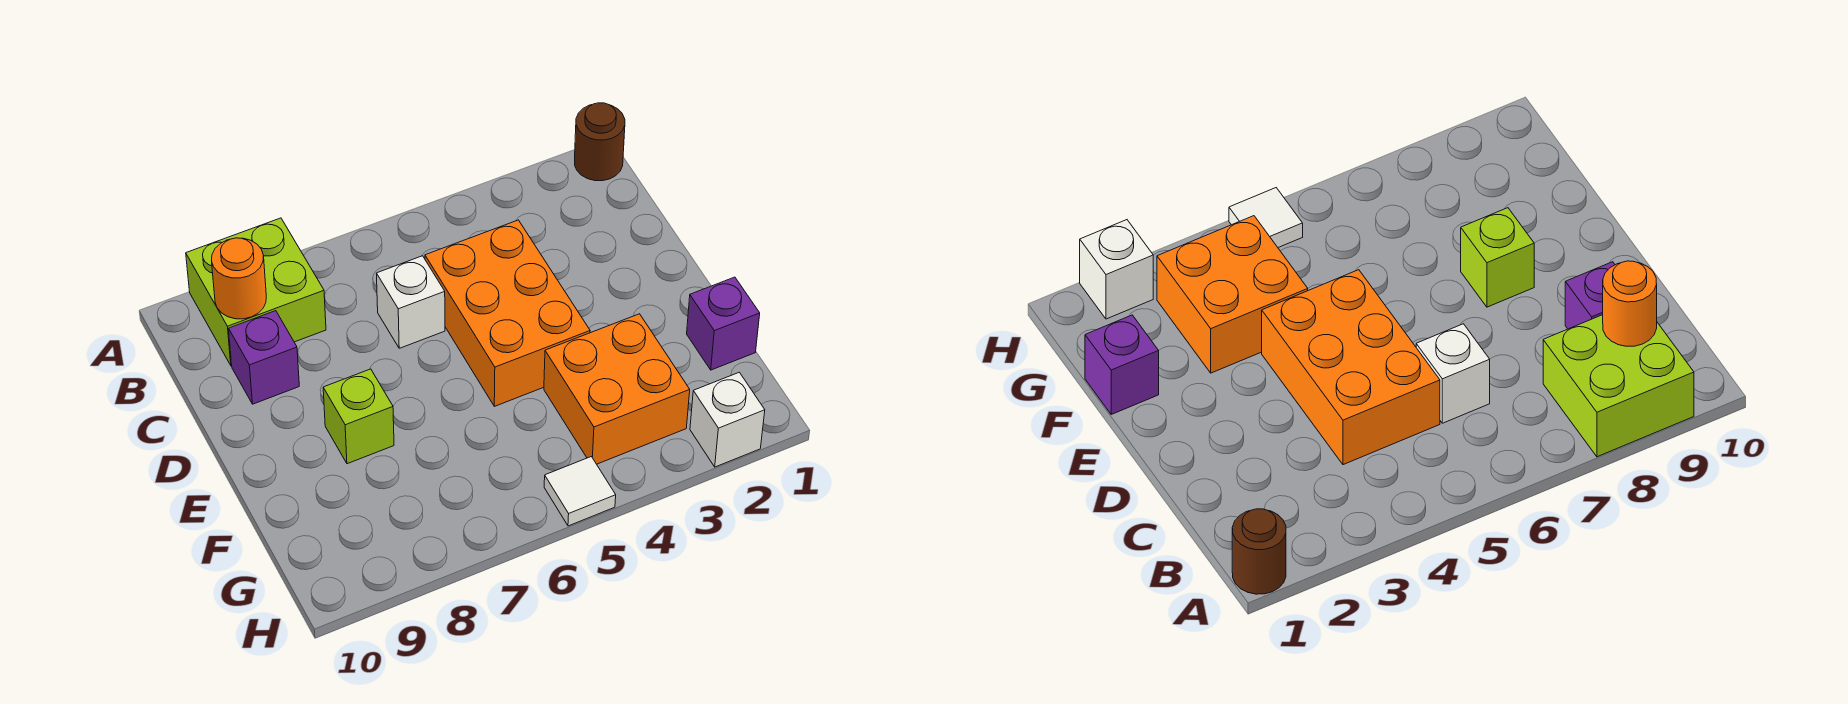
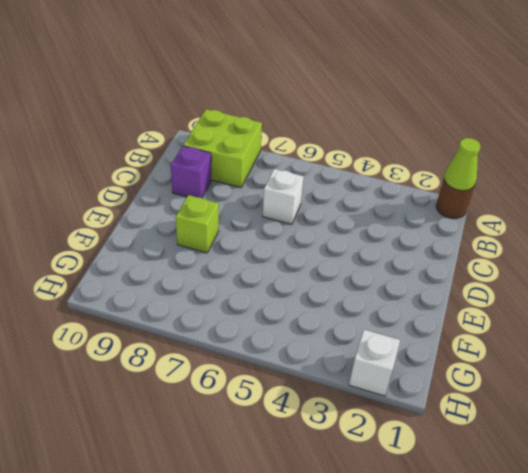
lime 1x1 cone [444,138,481,191] -> none
none -> orange 2x3 brick [425,220,590,406]
none -> purple 1x1 brick [687,277,760,370]

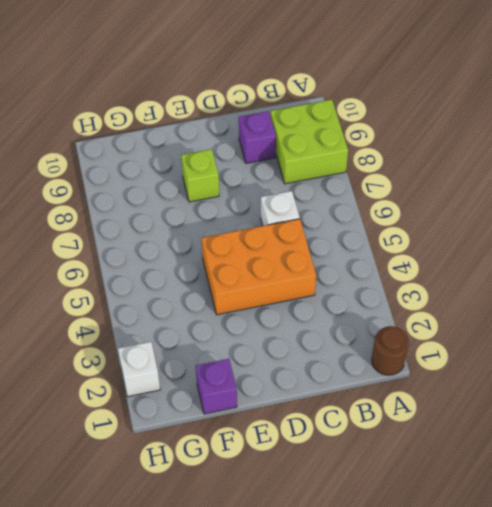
none -> orange 2x2 brick [544,314,690,464]
none -> white 1x1 tile [544,457,616,526]

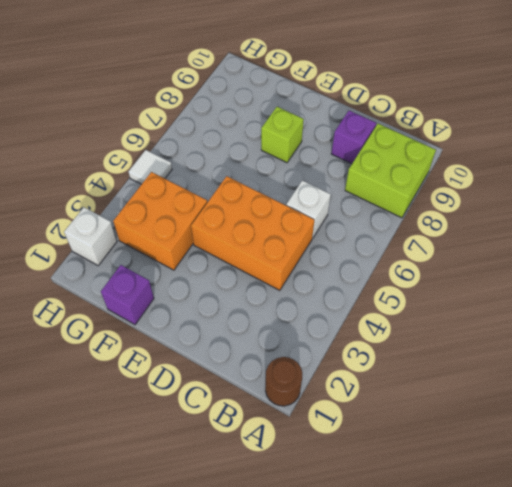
none -> orange 1x1 round brick [212,238,266,319]

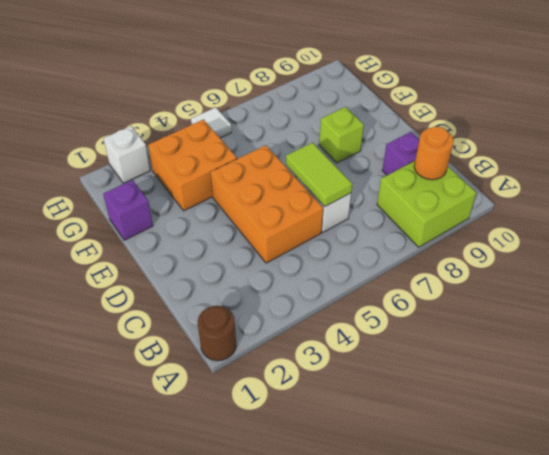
lime 1x2 tile [286,143,352,207] -> none

